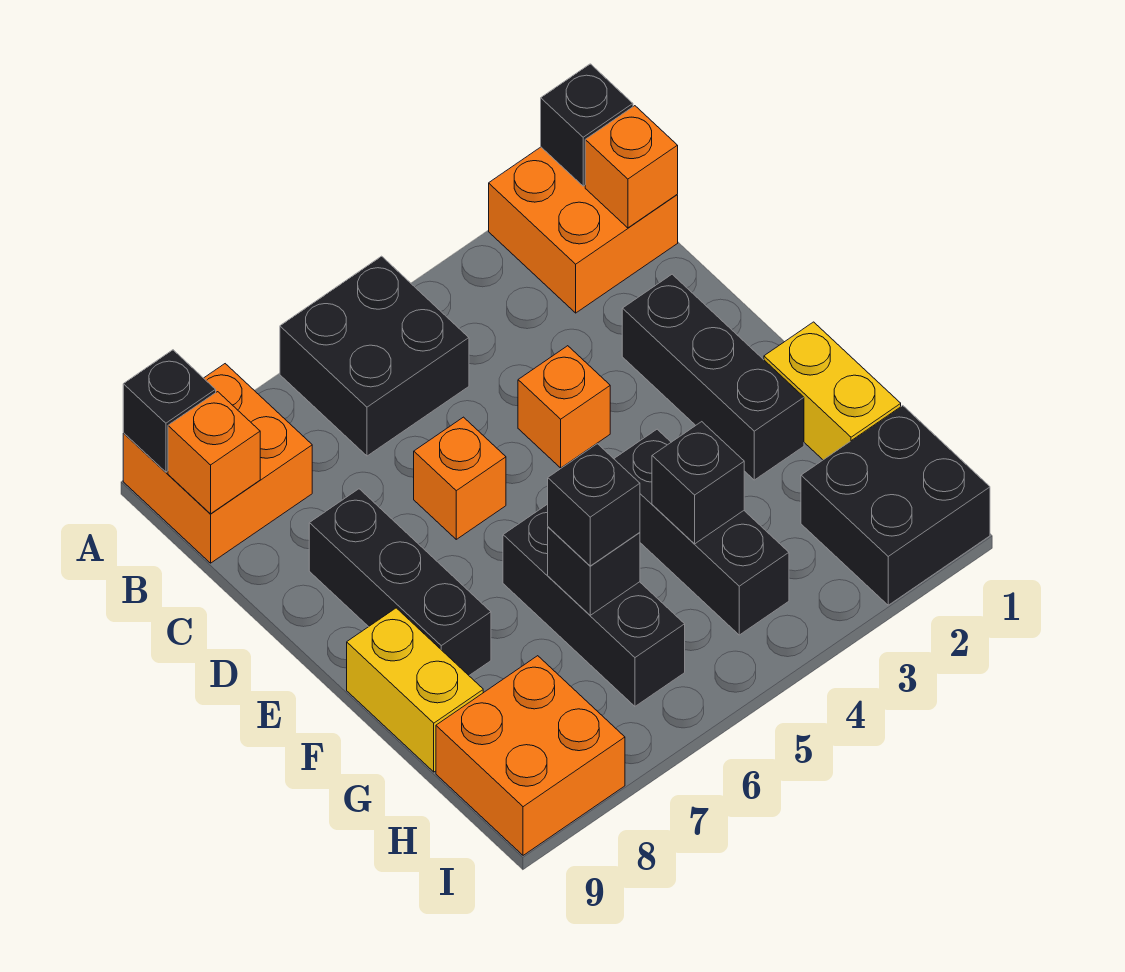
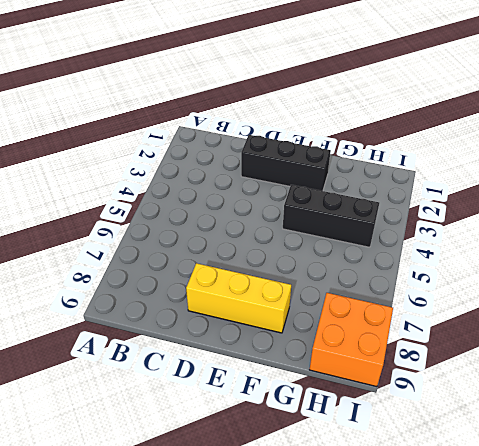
yellow 1x3 brick [186,263,291,333] -> black 1x3 brick [309,489,491,675]
none -> orange 2x2 brick [489,147,678,313]
none -> black 2x2 brick [280,256,469,456]
none -> orange 2x2 brick [123,364,312,563]

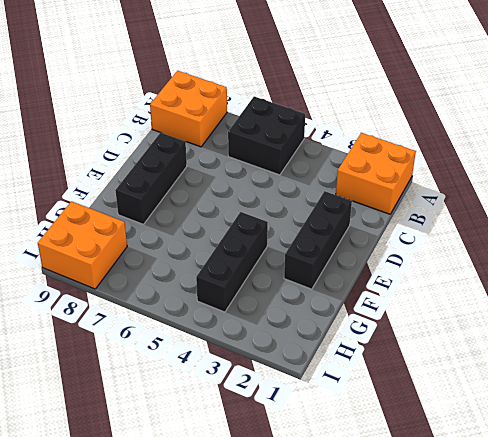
none -> orange 1x1 brick [518,346,610,468]
none -> orange 1x1 brick [414,417,506,539]
none -> yellow 1x2 brick [764,322,901,460]

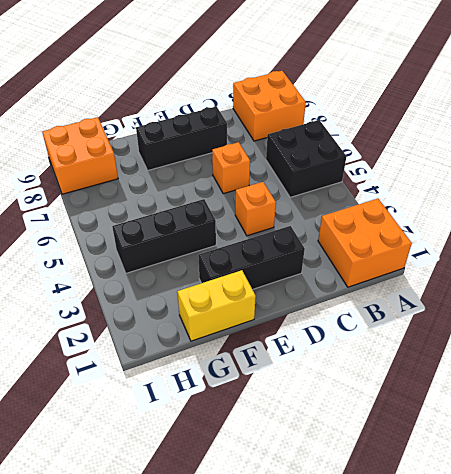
none -> black 1x3 brick [503,504,685,706]
none -> yellow 1x2 brick [347,608,483,772]
none -> black 2x2 brick [801,406,990,605]

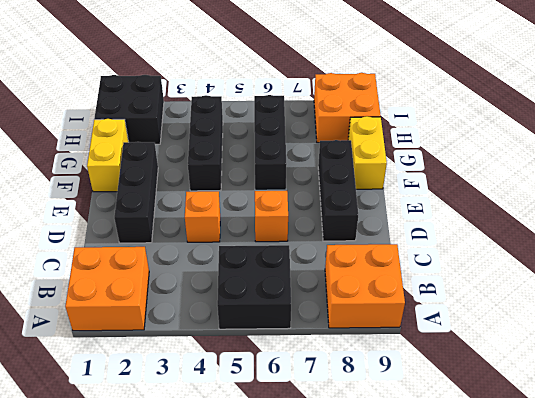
none -> black 1x1 brick [541,64,633,186]
none -> black 1x1 brick [123,350,216,472]
none -> orange 1x1 brick [585,106,678,228]

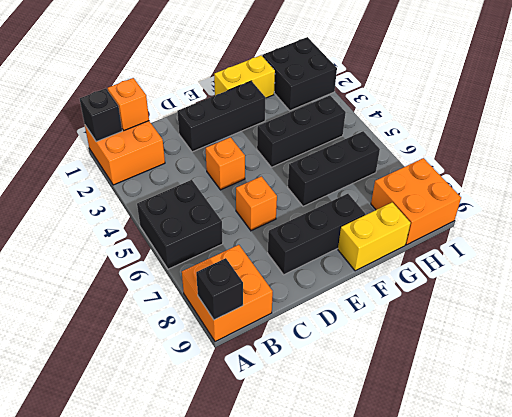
none -> orange 1x1 brick [168,392,260,514]
none -> black 1x1 brick [652,422,744,544]
none -> black 1x1 brick [548,527,640,615]

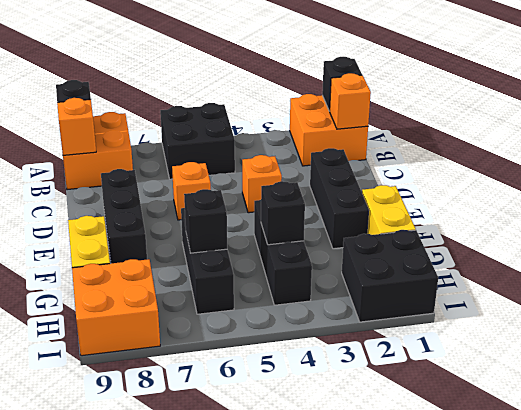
none -> black 1x1 brick [548,444,640,566]

